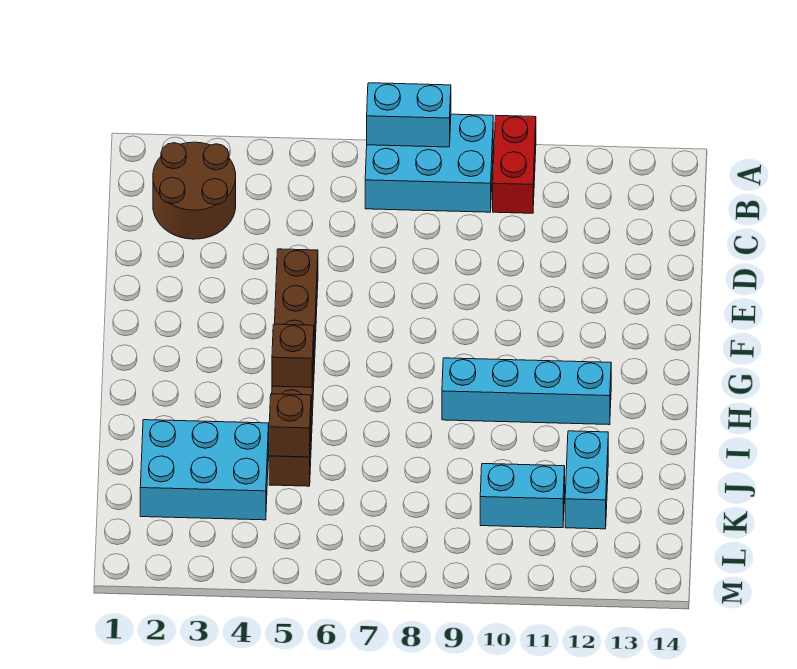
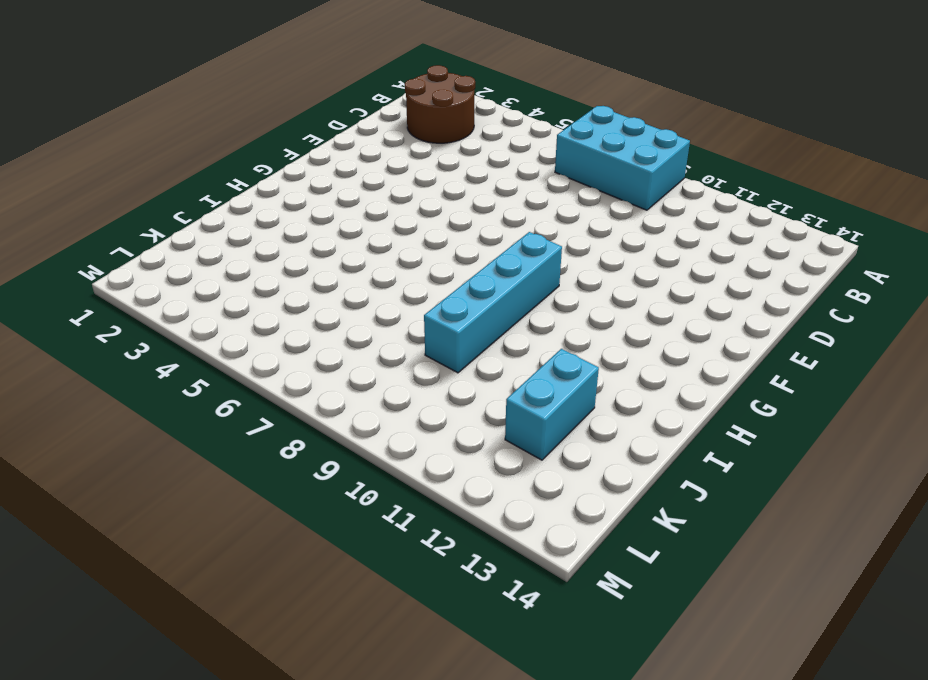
cyan 1x4 brick [424,232,562,373] -> cyan 1x4 brick turned to [442,358,611,425]
none -> red 1x2 brick [493,115,536,213]
none -> brown 1x6 brick [269,249,318,486]

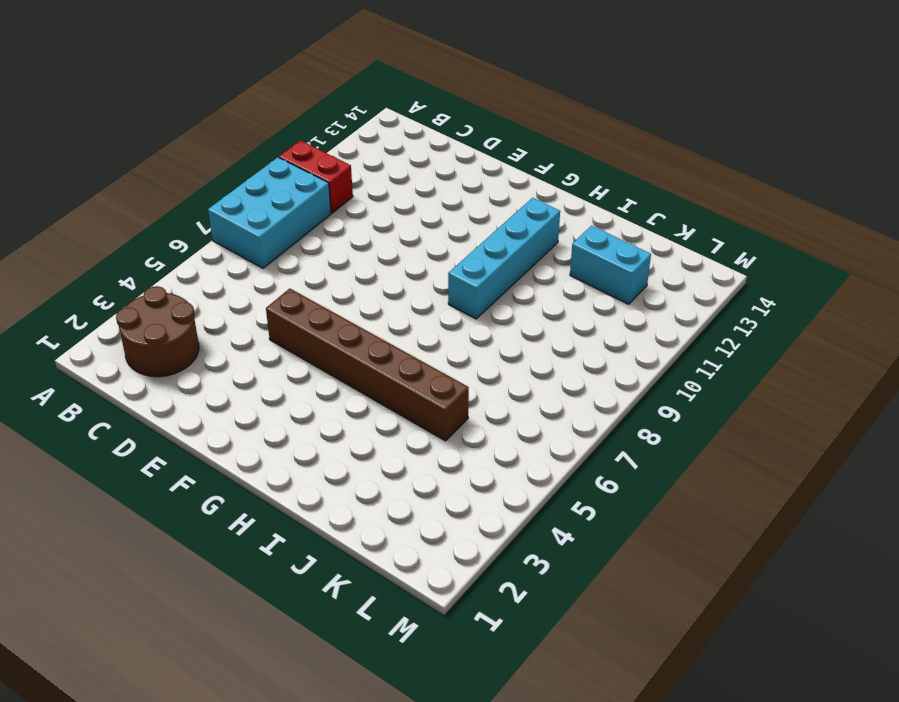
none -> cyan 2x3 brick [140,420,269,520]
none -> cyan 1x2 brick [480,464,565,528]

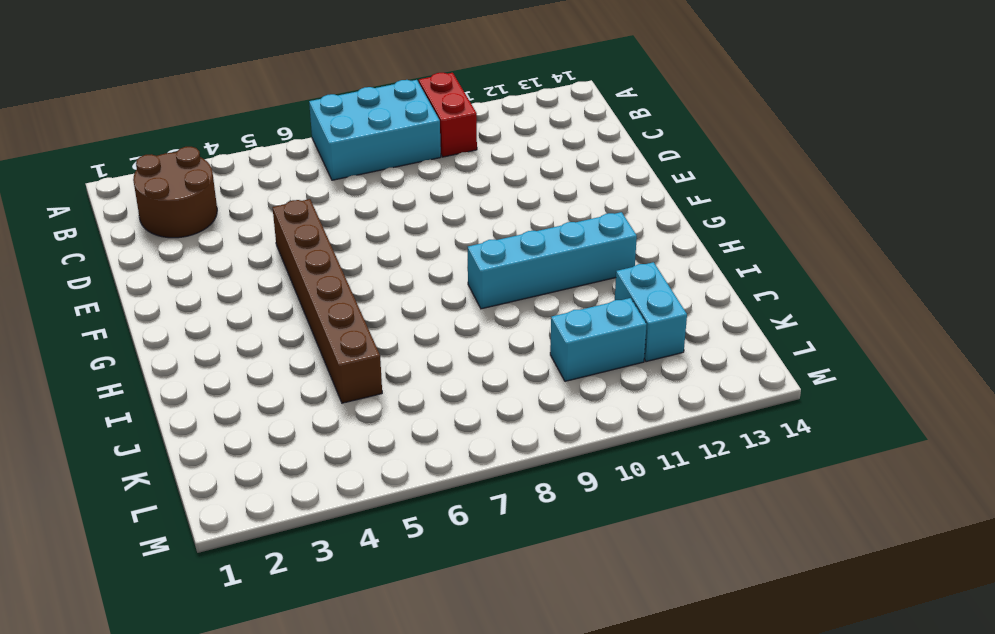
none -> cyan 2x3 brick [140,420,269,520]
none -> cyan 1x2 brick [367,83,451,147]

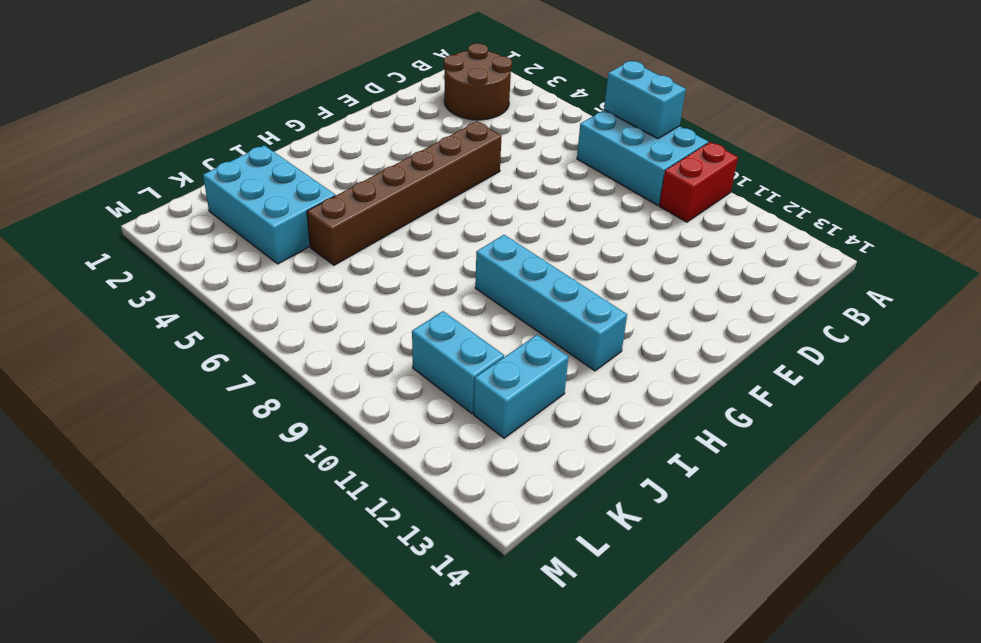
none -> brown 1x1 brick [272,324,314,387]
none -> brown 1x1 brick [269,394,311,457]

